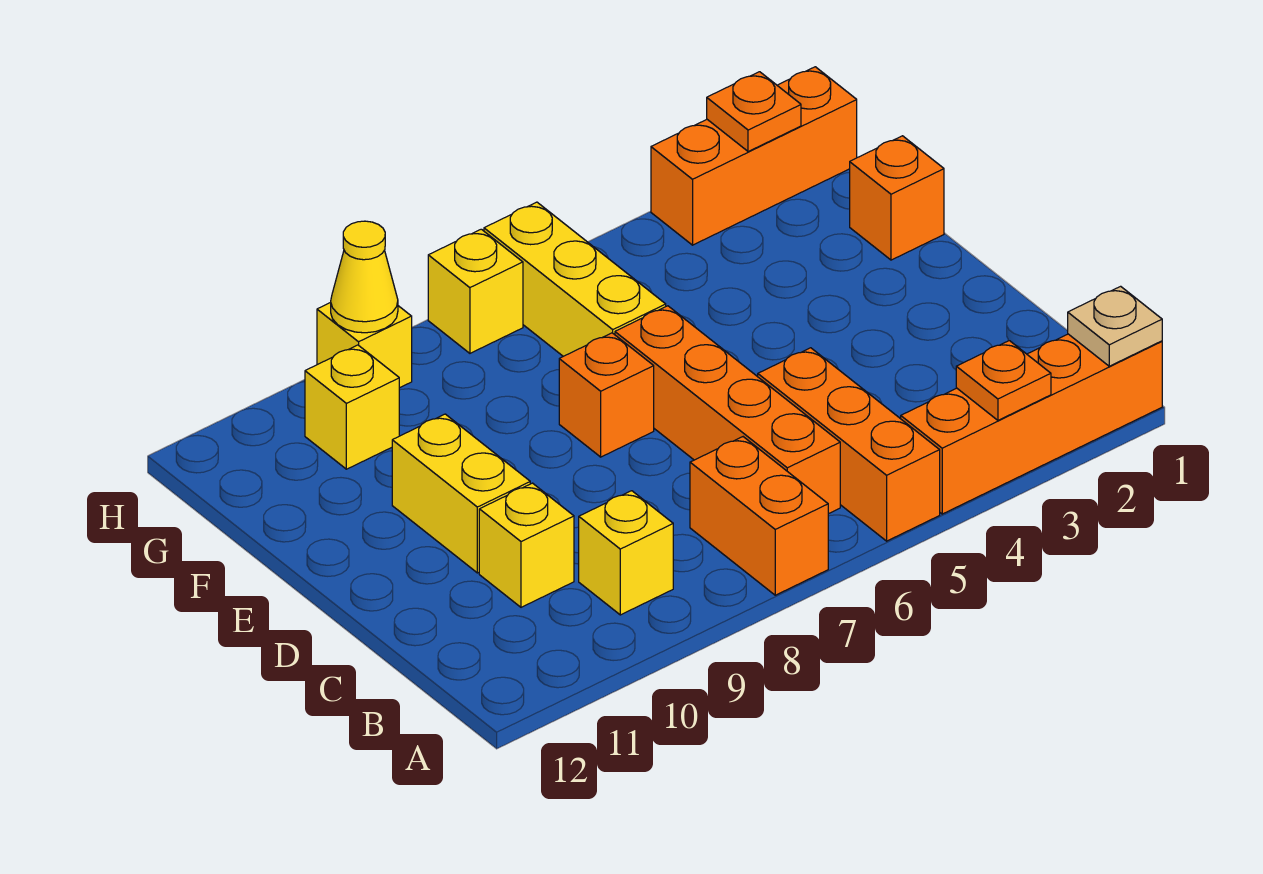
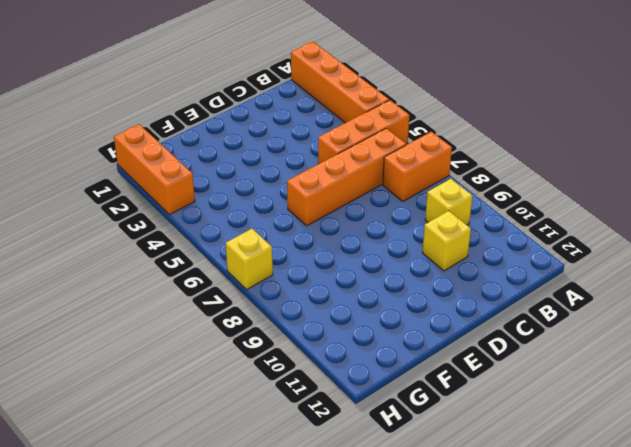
none -> yellow 1x2 brick [392,414,530,573]
none -> orange 1x1 brick [559,333,654,457]
none -> orange 1x1 brick [850,136,944,260]

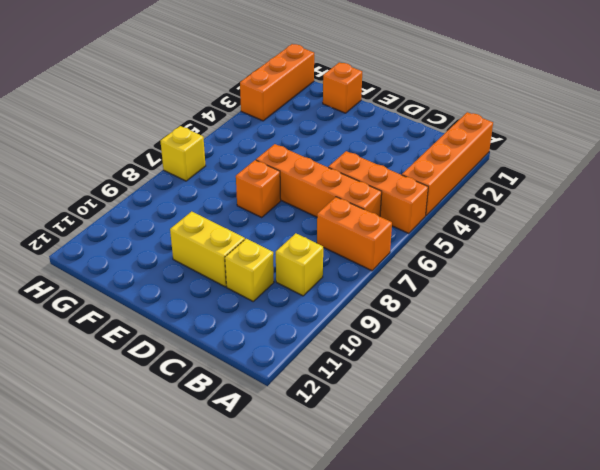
none -> yellow 1x3 brick [484,202,666,356]
none -> yellow 1x1 brick [305,345,399,469]
none -> yellow 1x1 brick [317,302,412,388]

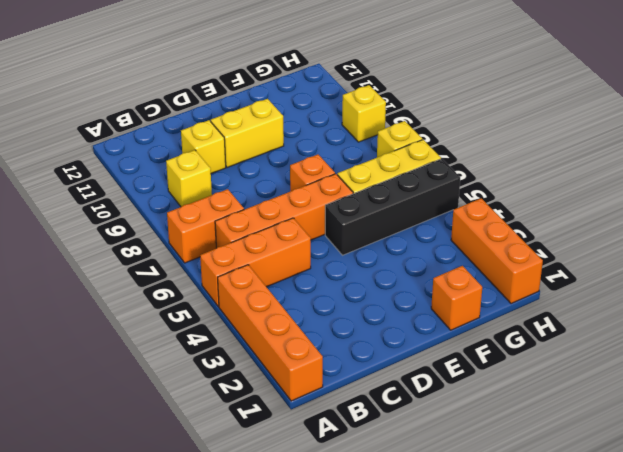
black 1x4 brick [325,159,460,255] -> none
none -> yellow 1x1 brick [305,345,399,469]
none -> tan 1x1 plate [1068,286,1162,366]
none -> orange 1x1 plate [956,341,1051,420]

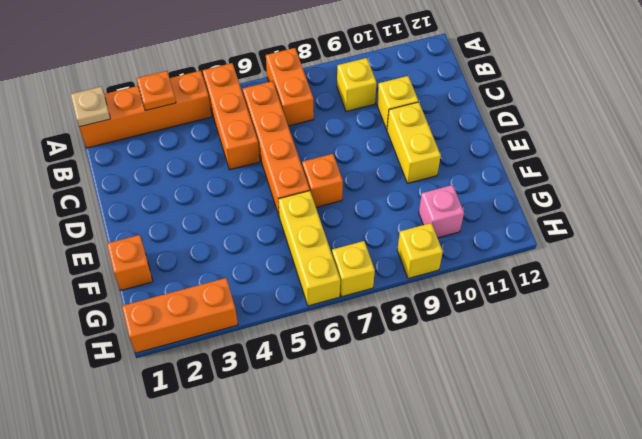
pink 1x1 brick [419,185,464,238] -> yellow 1x1 brick [305,345,399,469]
none -> orange 1x1 plate [707,72,801,152]
none -> yellow 1x1 cone [331,221,398,333]

